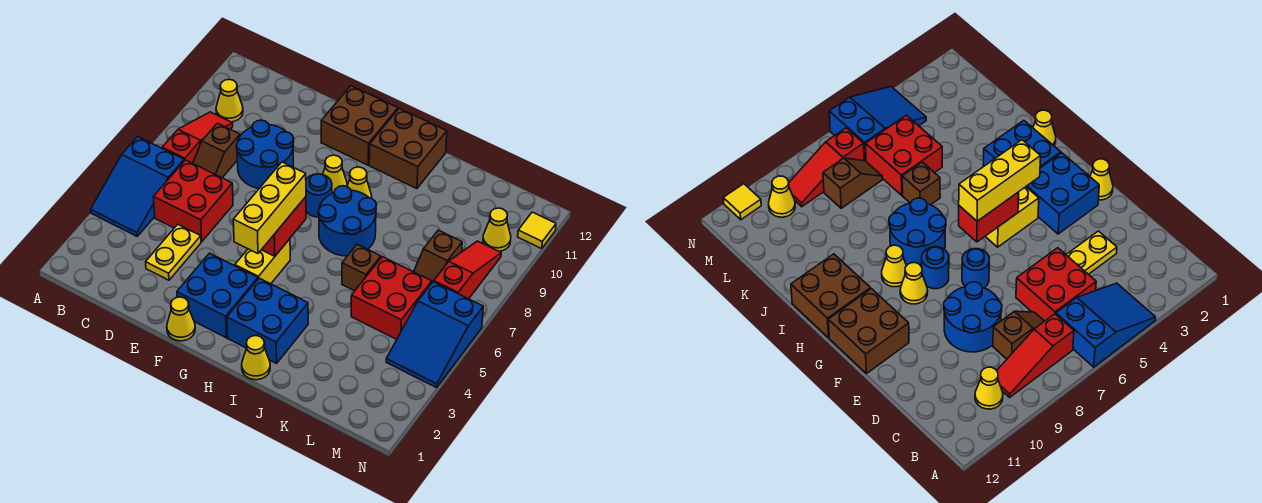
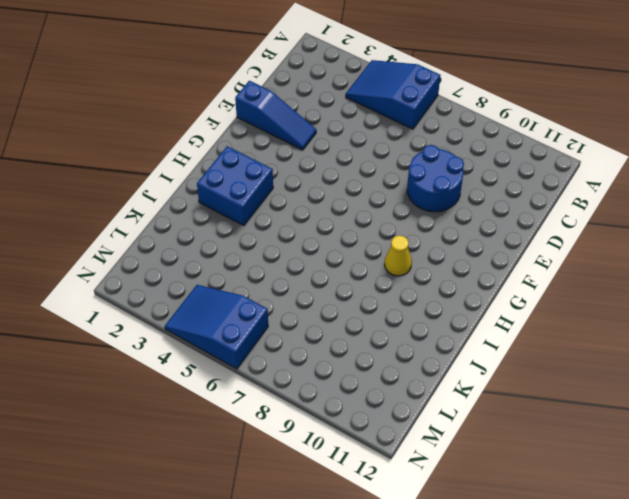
blue 1x3 slope [235,81,316,150] -> none
none -> red 1x3 slope [162,112,233,163]
none -> yellow 1x1 cone [216,79,243,122]
none -> red 2x2 brick [154,160,233,242]

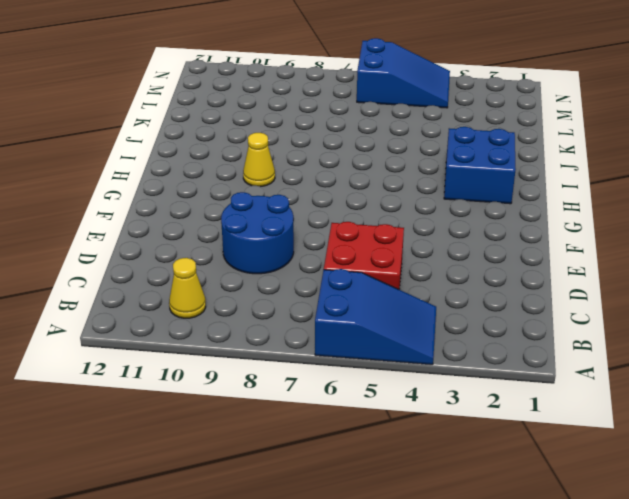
none -> red 1x3 slope [162,112,233,163]
none -> brown 1x2 slope [193,123,240,178]
none -> yellow 1x2 plate [146,224,201,280]

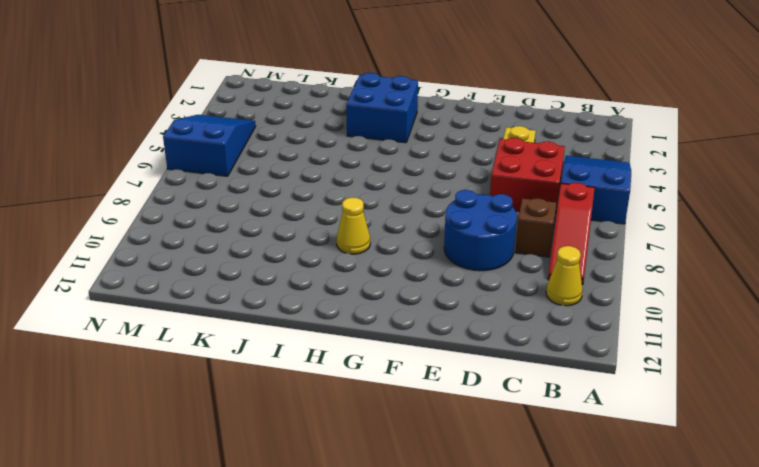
none -> yellow 1x1 cone [167,297,195,341]
none -> blue 2x2 brick [177,253,258,338]
none -> blue 1x1 round brick [962,249,989,288]

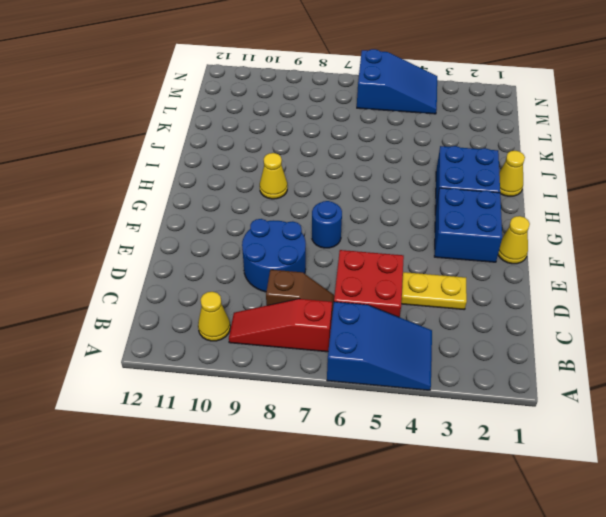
none -> brown 2x2 brick [321,86,398,165]
none -> yellow 1x2 brick [235,239,290,284]
none -> blue 1x1 round brick [306,174,332,217]

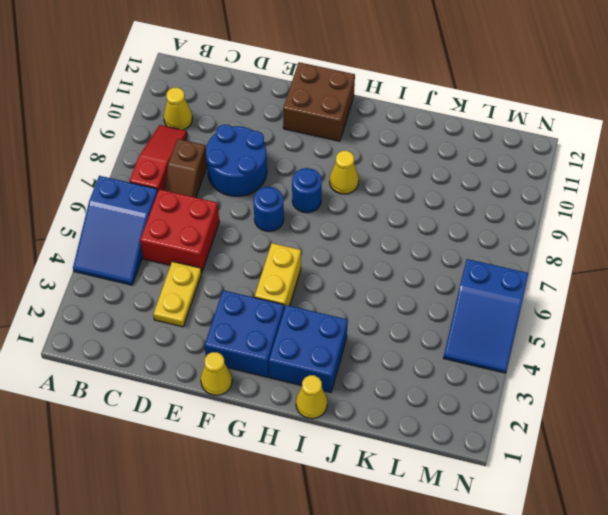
none -> yellow 1x1 cone [323,155,347,193]
none -> blue 2x2 round brick [318,186,376,256]
none -> brown 2x2 brick [369,108,447,189]

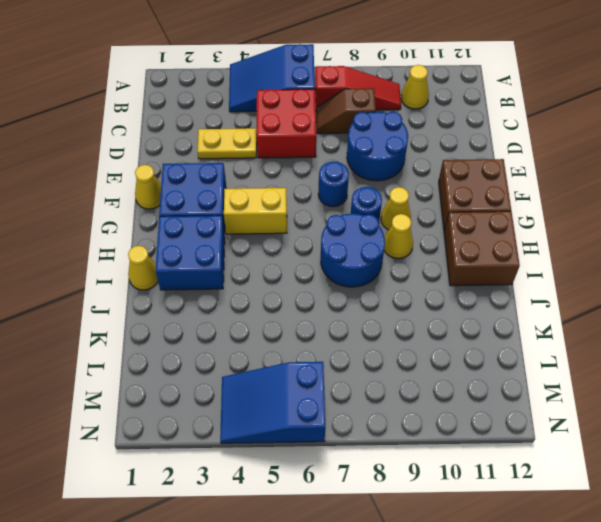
none -> brown 1x1 brick [342,244,381,291]
none -> red 2x2 brick [351,257,432,339]
none -> brown 1x2 slope [414,230,462,282]

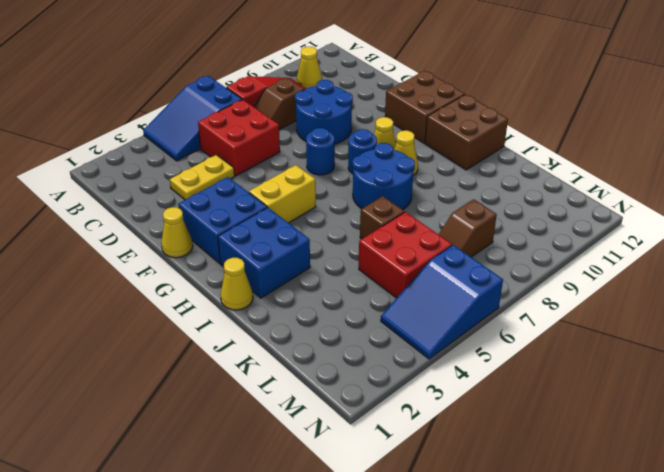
none -> red 1x3 slope [434,241,501,299]
none -> yellow 1x1 cone [483,208,511,251]
none -> yellow 1x1 tile [518,212,556,248]

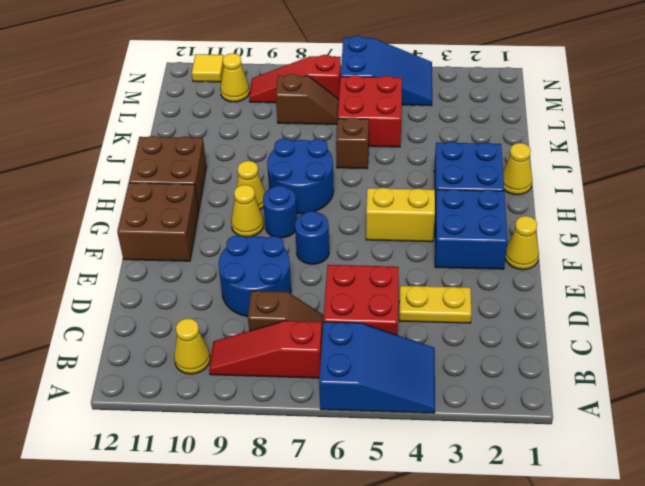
none -> red 1x2 brick [262,197,306,256]
none -> yellow 1x3 brick [233,162,306,254]

